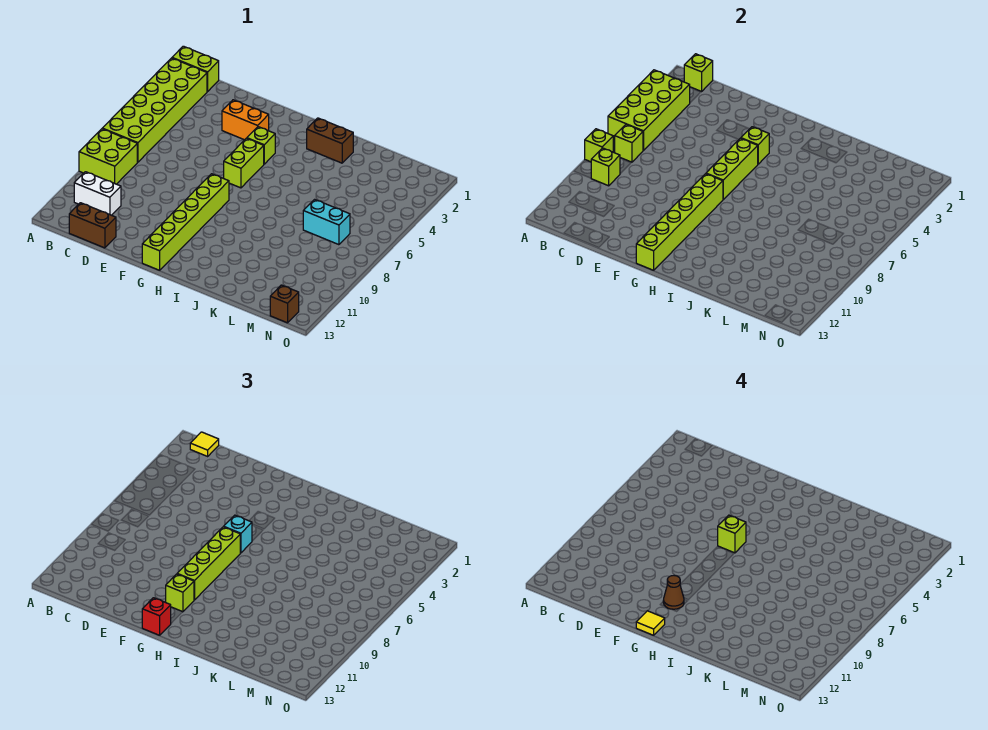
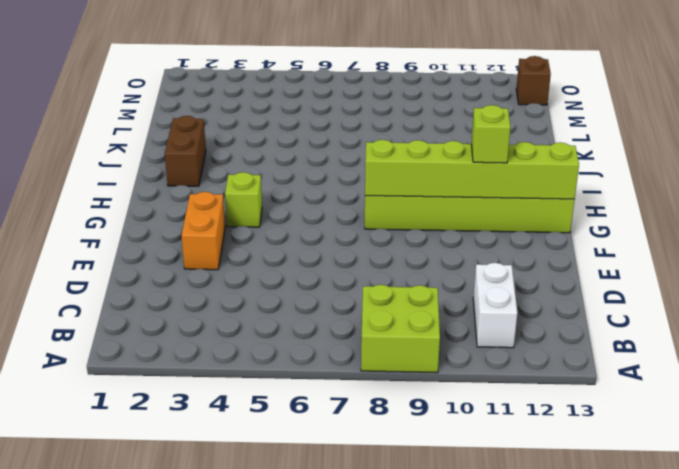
none -> lime 1x2 brick [172,46,219,91]
none -> lime 2x6 brick [102,58,207,162]
none -> brown 1x2 brick [69,203,116,248]

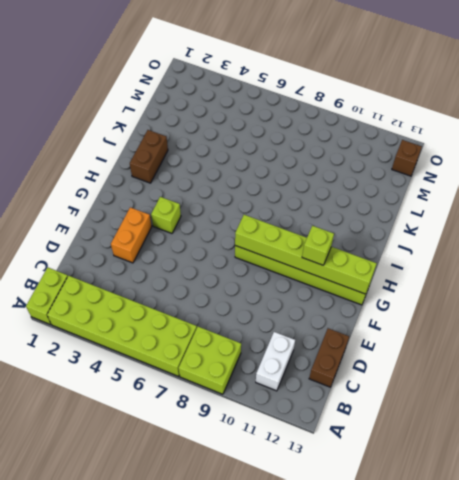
none -> lime 1x2 brick [224,138,264,188]
none -> cyan 1x2 brick [303,199,350,245]
none -> lime 2x4 brick [608,70,690,150]

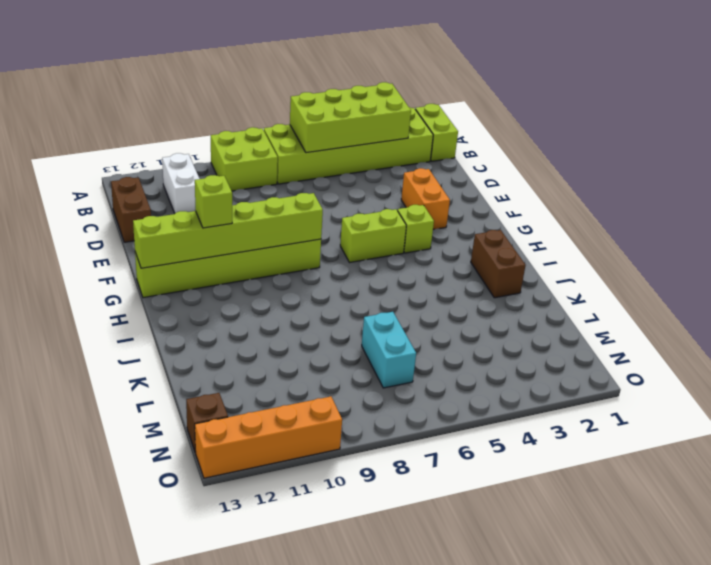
orange 1x4 brick [195,396,342,478] -> none
none -> lime 1x1 brick [585,129,613,162]
none -> lime 1x1 brick [684,54,713,91]
none -> lime 1x1 brick [615,125,643,162]

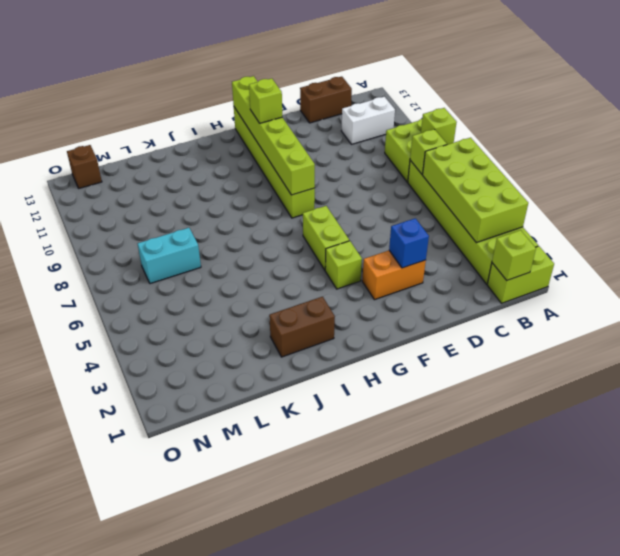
blue 1x1 brick [389,218,429,268] -> none
none -> lime 1x1 brick [591,148,620,186]
none -> lime 1x1 brick [741,127,769,164]
none -> lime 1x3 brick [706,138,758,199]

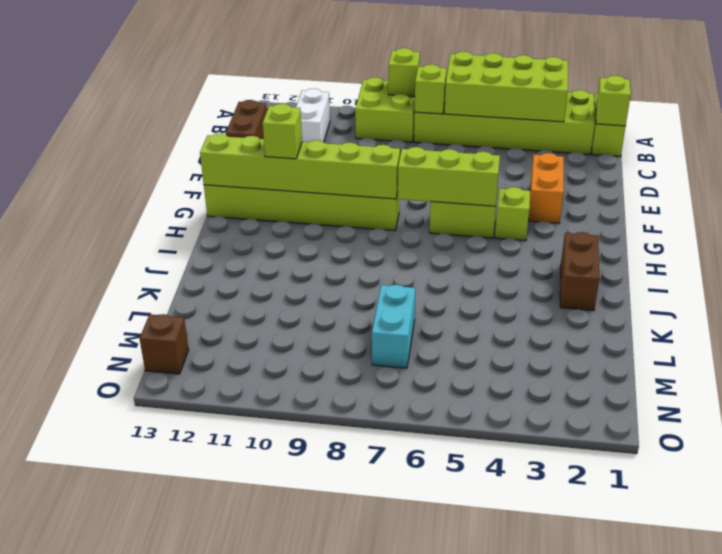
none -> lime 1x1 brick [591,148,620,186]
none -> lime 1x1 brick [741,127,769,164]
none -> yellow 1x1 tile [190,432,219,456]

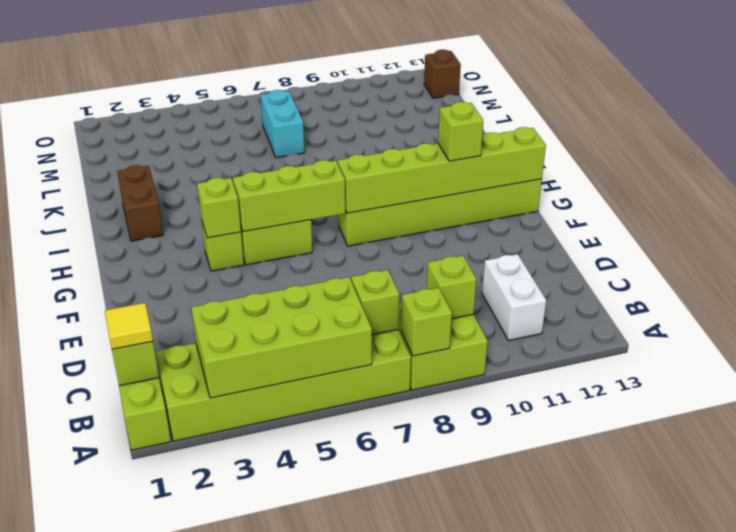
none -> brown 1x2 brick [69,203,116,248]
none -> orange 1x2 brick [222,100,269,140]
none -> cyan 1x1 brick [224,515,252,553]

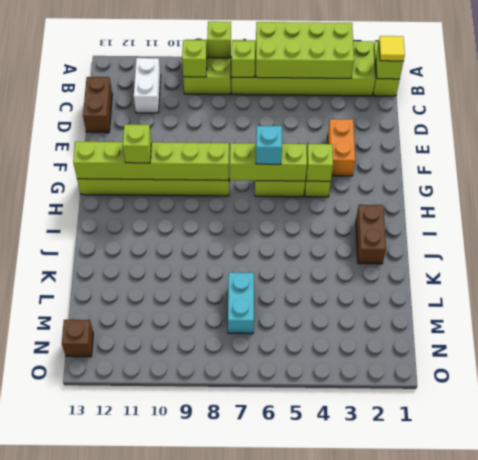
none -> lime 1x4 brick [177,527,240,600]
none -> red 1x1 brick [142,598,171,635]
none -> lime 1x1 brick [718,515,746,553]

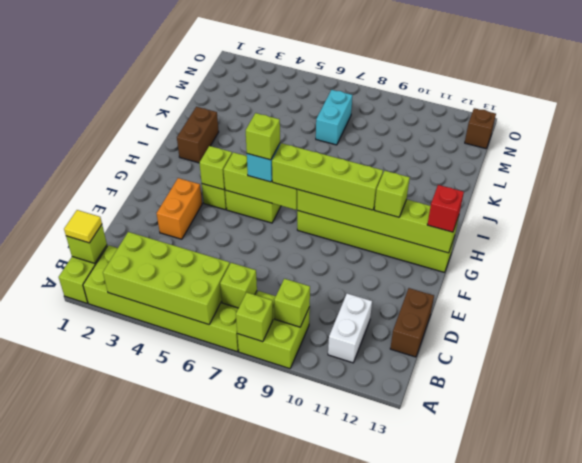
none -> brown 1x1 cone [663,576,684,609]
none -> yellow 1x1 tile [636,611,665,635]

